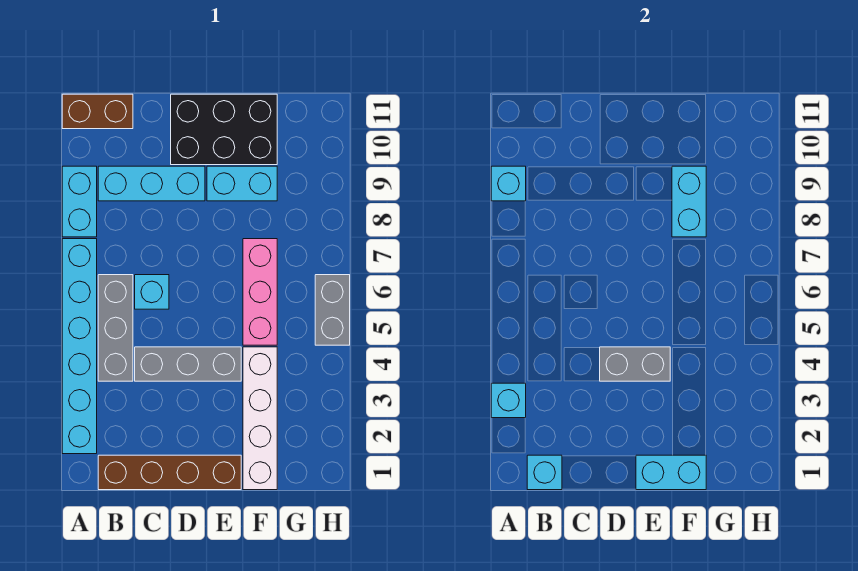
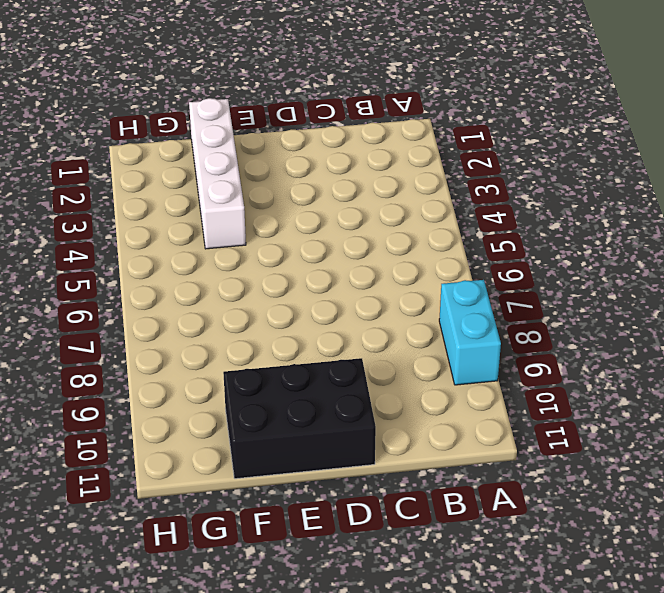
none -> cyan 1x6 brick [62,239,97,454]
none -> brown 1x2 brick [62,94,133,129]
none -> brown 1x4 brick [98,455,241,490]

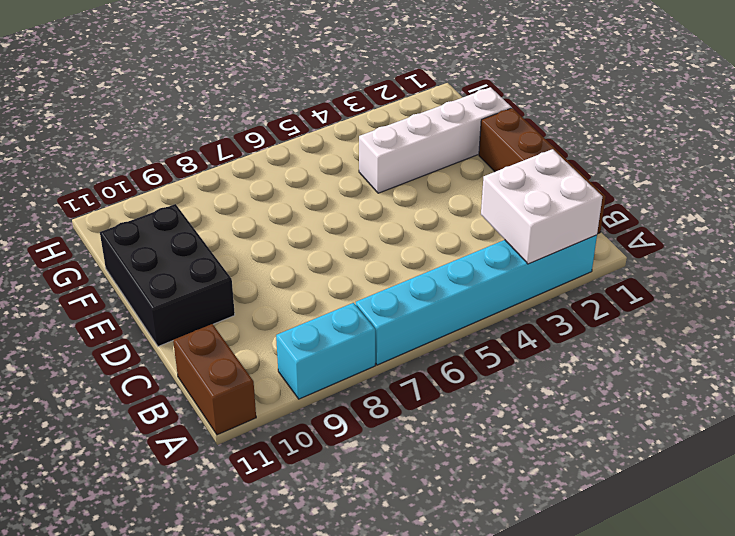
white 2x2 brick [481,149,602,264] -> cyan 1x1 brick [491,383,526,418]
none -> grey 1x3 brick [98,275,133,381]
none -> cyan 1x3 brick [98,166,205,201]
none -> grey 1x3 brick [135,347,241,381]

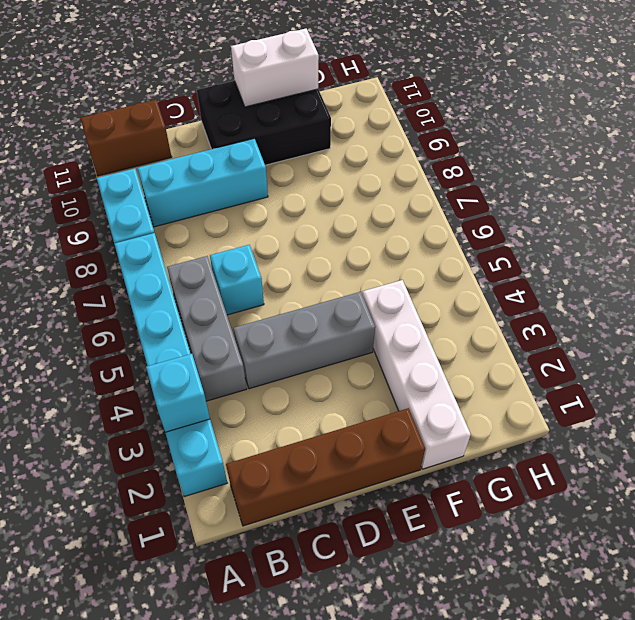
white 1x2 brick [231,29,319,107] -> none
none -> cyan 1x2 brick [207,166,277,201]
none -> pink 1x3 brick [243,239,277,345]
none -> grey 1x2 brick [315,275,350,345]

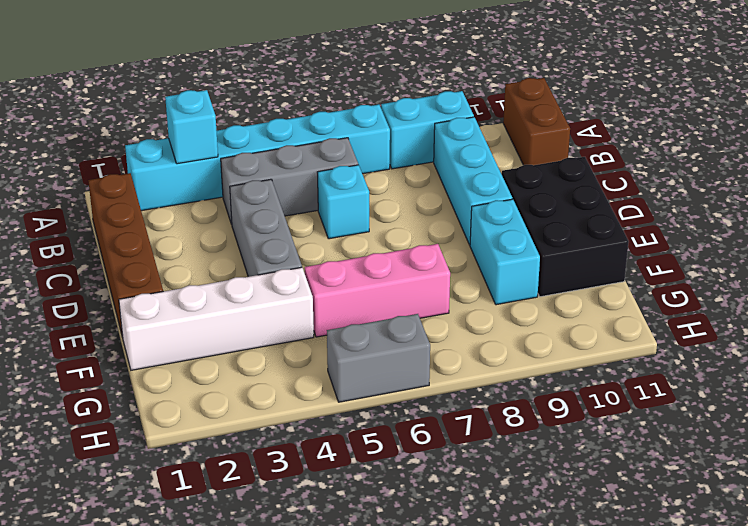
none -> cyan 1x1 brick [491,166,526,201]
none -> cyan 1x1 brick [527,455,562,490]
none -> grey 1x2 brick [600,347,670,381]

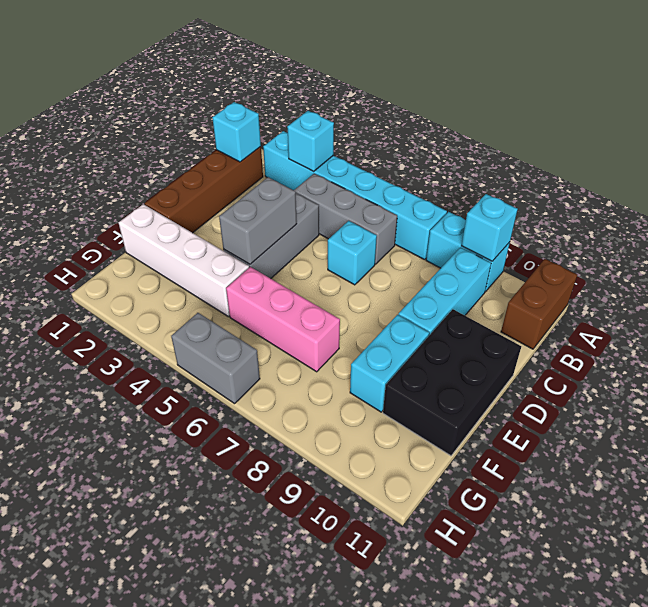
none -> cyan 1x2 brick [636,455,706,490]
none -> cyan 1x2 brick [672,166,706,237]

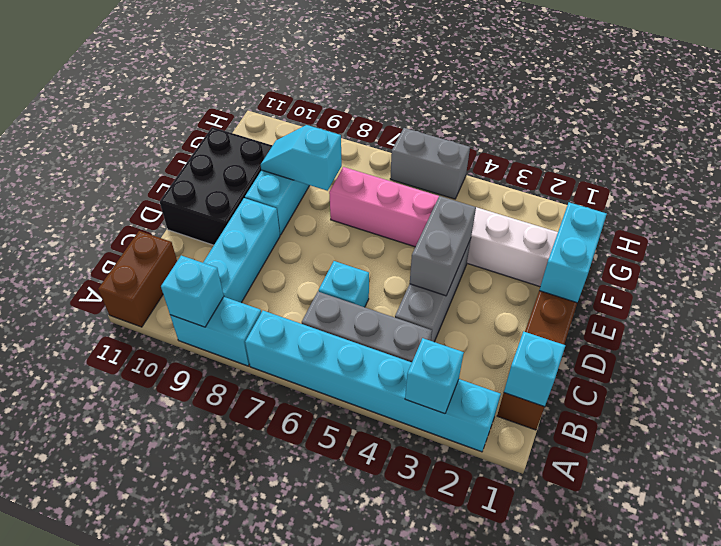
cyan 1x2 slope [261,125,342,191] -> cyan 1x2 brick [672,166,706,237]

